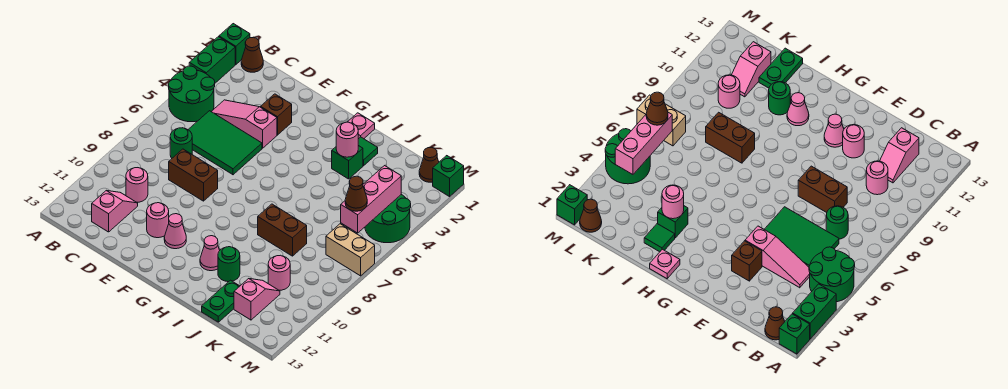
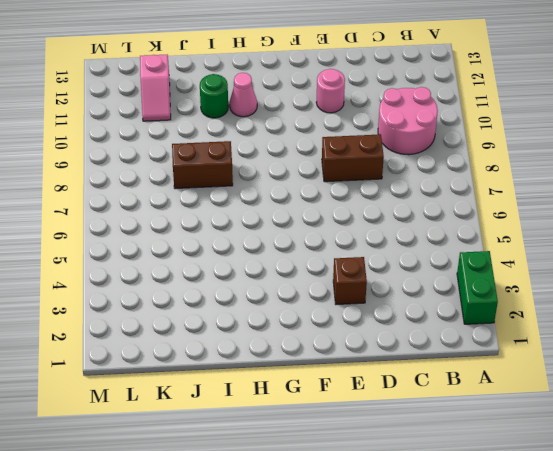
pink 2x2 round brick [378,87,438,155] -> pink 1x1 round brick [126,168,148,202]
none -> green 1x1 brick [219,24,250,64]
none -> green 2x2 round brick [168,66,215,122]
none -> brown 1x1 cone [241,37,263,72]

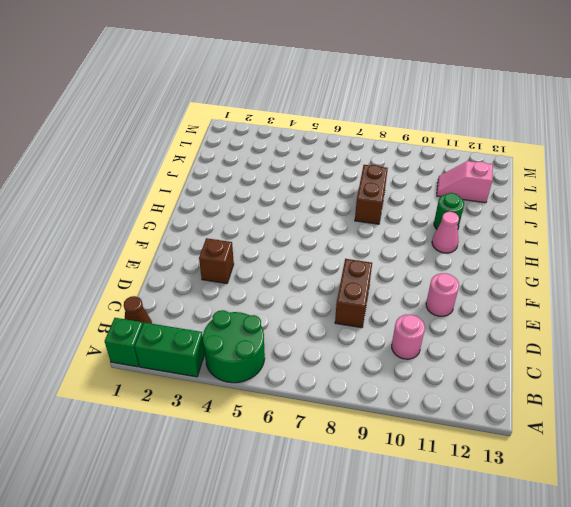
none -> pink 1x3 slope [211,100,277,148]
none -> green 2x3 tile [188,111,262,175]
none -> green 1x1 round brick [170,128,192,158]

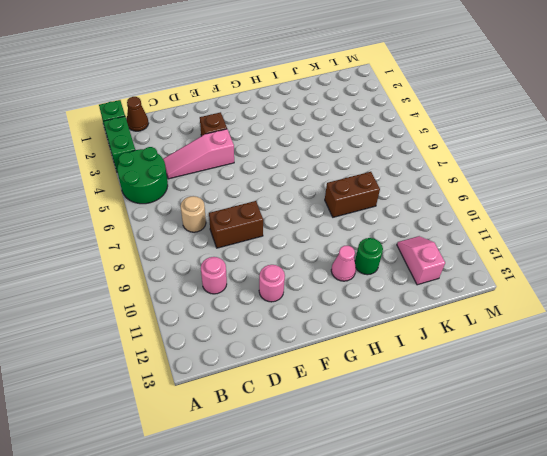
tan 1x1 round brick [181,196,206,232] -> green 1x1 round brick [170,128,192,158]
none -> green 2x3 tile [188,111,262,175]
none -> pink 1x2 slope [92,191,138,232]
none -> pink 1x1 cone [164,214,186,249]

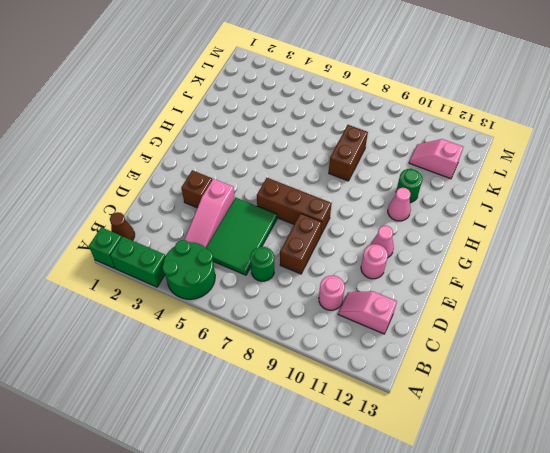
brown 1x3 brick [257,178,332,234] -> none
none -> pink 1x1 plate [348,113,375,139]
none -> green 1x1 tile [358,137,378,166]
none -> green 1x1 brick [332,146,363,179]

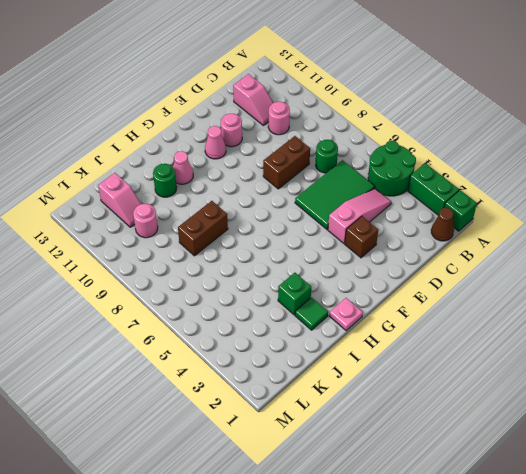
none -> green 1x2 plate [202,280,240,322]
none -> brown 1x1 cone [419,147,439,182]
none -> green 2x2 round brick [365,195,411,243]

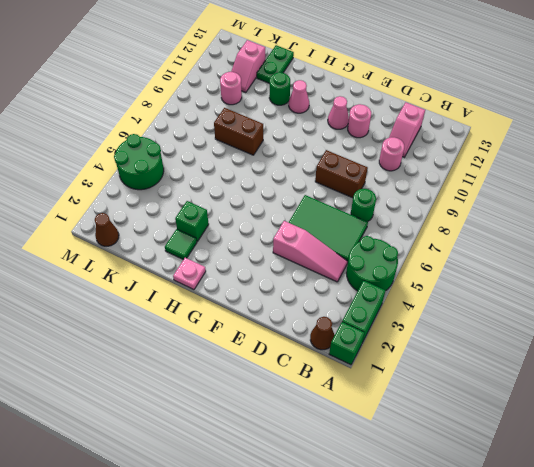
none -> brown 1x1 brick [261,94,292,135]
none -> tan 1x2 brick [326,224,375,276]
none -> green 1x1 brick [433,156,464,197]

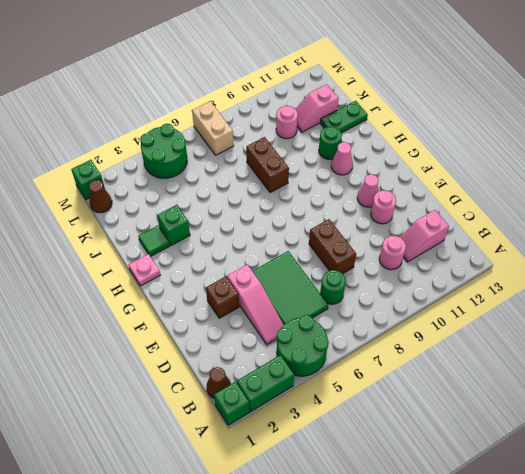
none -> pink 1x1 round brick [336,122,358,157]
none -> pink 1x3 brick [341,166,401,233]
none -> brown 1x1 cone [345,176,367,211]

